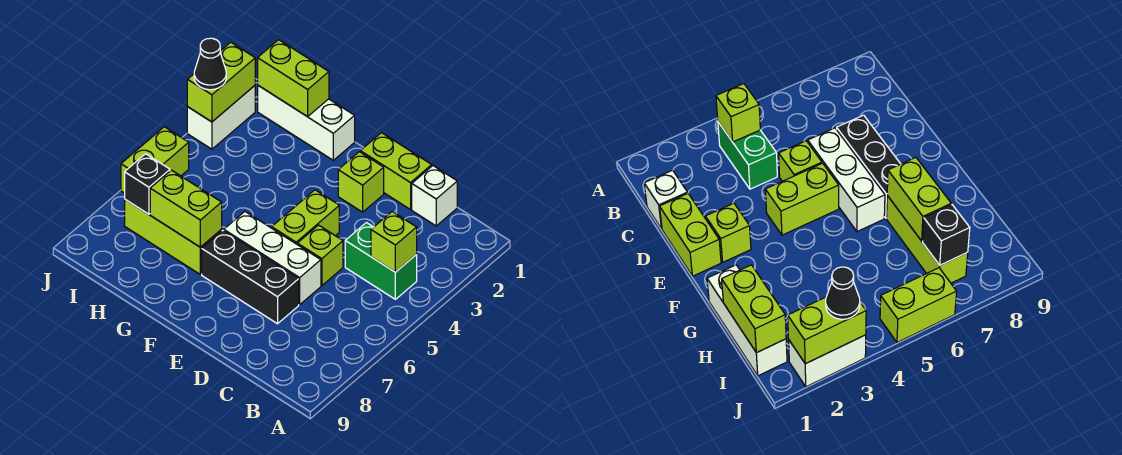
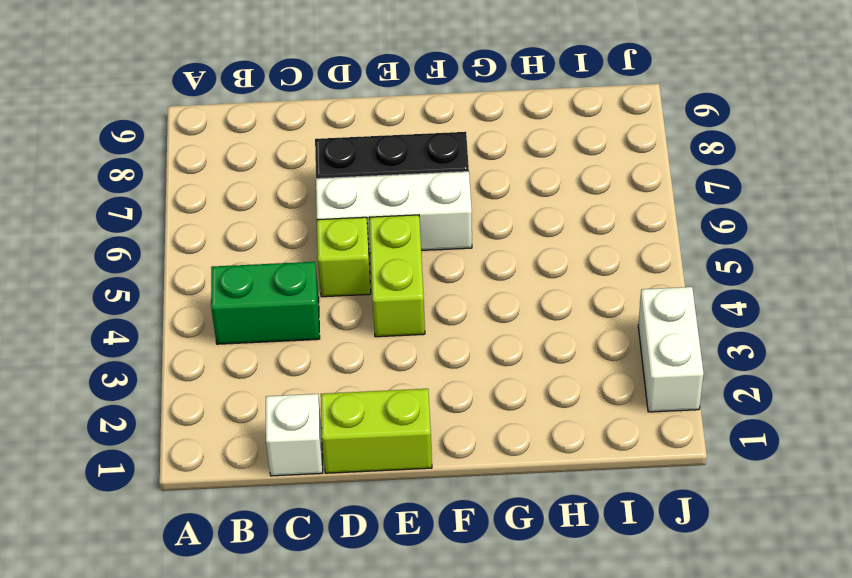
none -> lime 1x1 brick [338,152,384,212]
none -> white 1x3 brick [258,86,355,160]
none -> lime 1x3 brick [125,200,222,274]

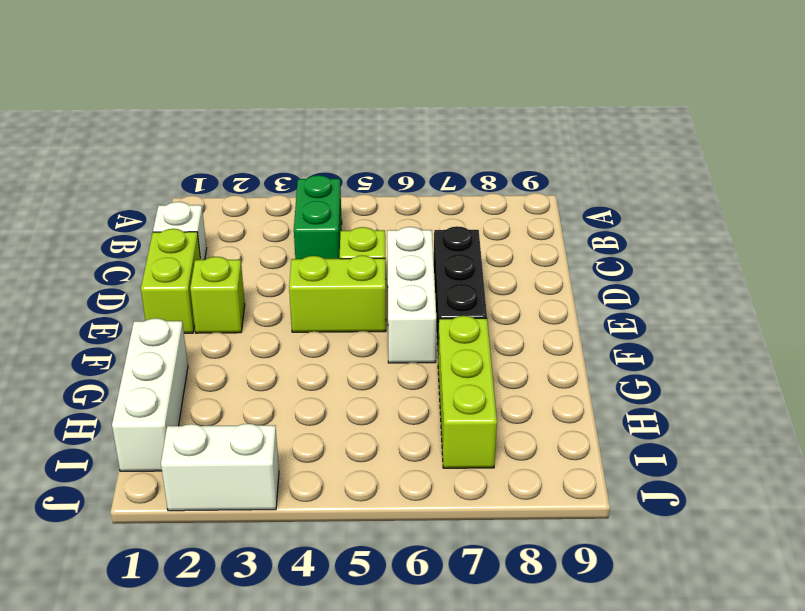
none -> lime 1x2 brick [121,127,189,193]
none -> lime 1x1 brick [371,212,417,272]
none -> lime 1x2 brick [150,170,222,247]

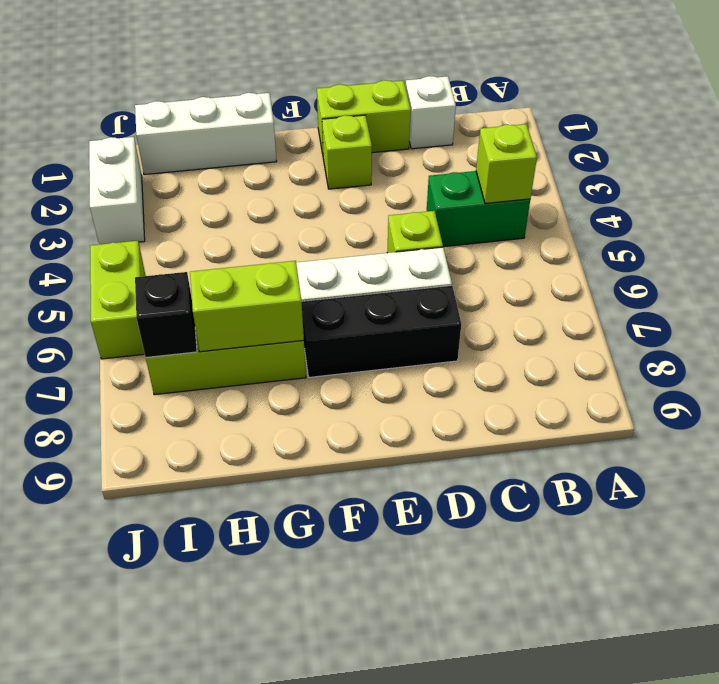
none -> lime 1x2 brick [272,190,339,244]
none -> lime 1x2 brick [258,40,329,117]
none -> lime 1x2 brick [187,42,255,122]

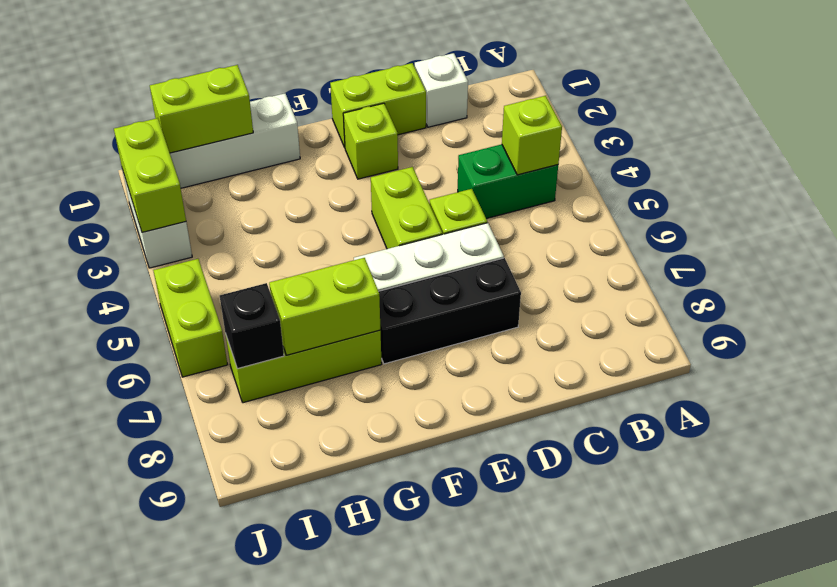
none -> black 1x1 cone [194,38,226,90]

